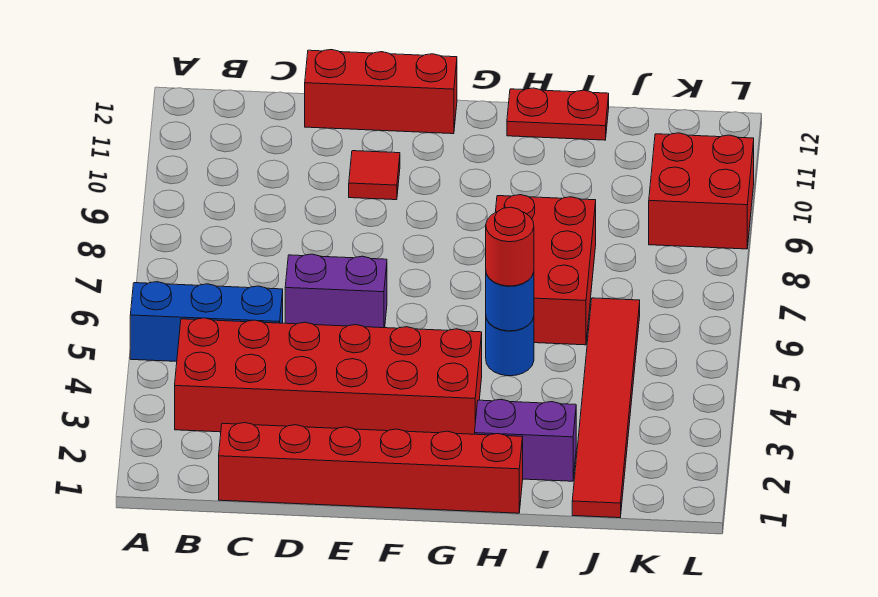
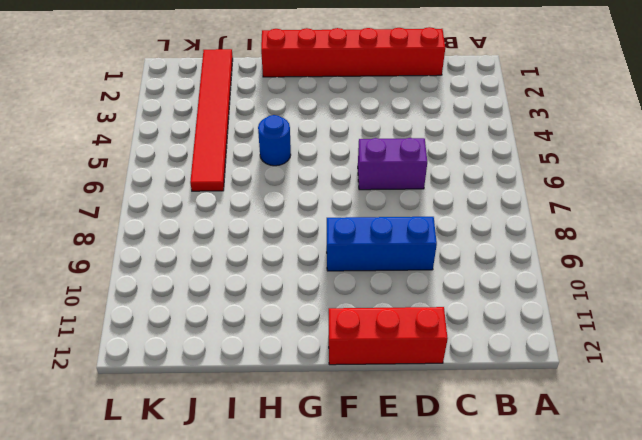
blue 1x3 brick [327,217,437,271] -> blue 1x3 brick moved to [130,282,283,361]
none -> red 2x6 brick [175,318,482,434]
none -> red 1x1 tile [349,151,400,200]
none -> purple 1x2 brick [475,399,576,481]

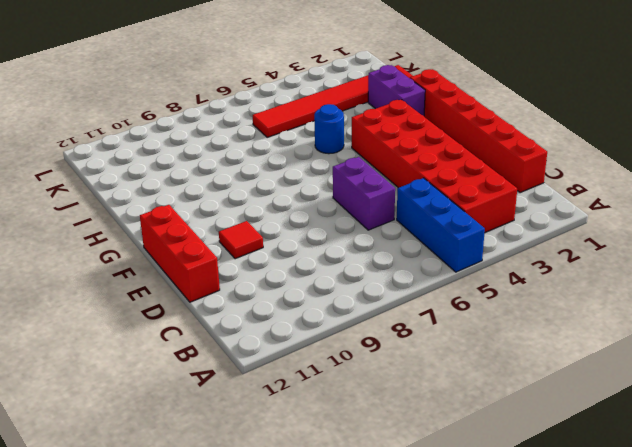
none -> red 2x3 brick [496,195,596,345]
none -> red 1x2 plate [507,88,609,140]
none -> red 2x2 brick [649,133,754,249]

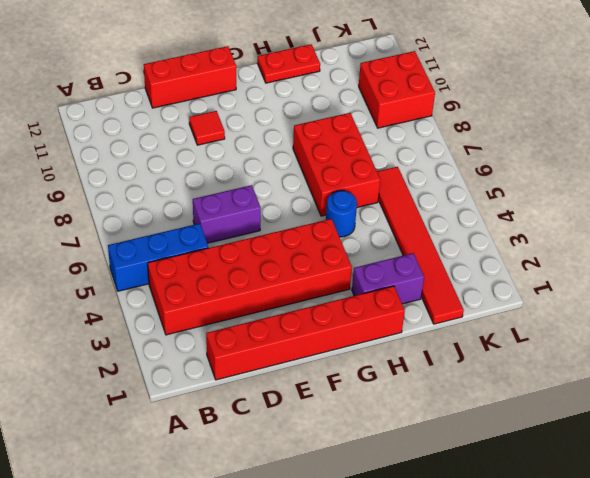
none -> blue 1x1 round brick [486,272,534,331]
none -> red 1x1 round brick [486,207,534,286]

